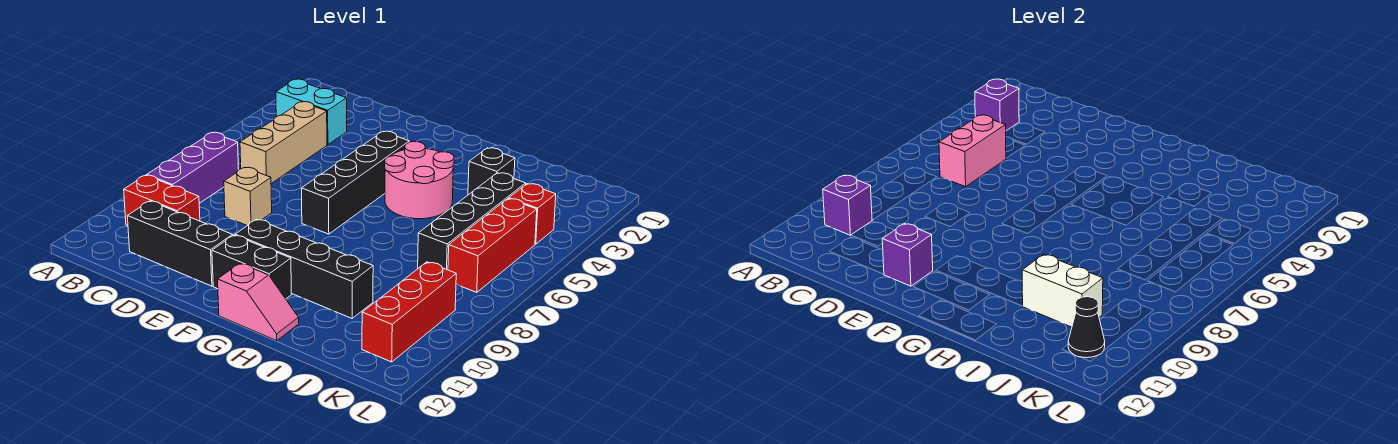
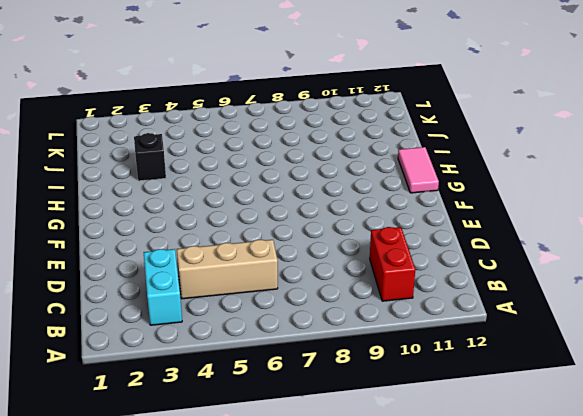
pink 1x2 tile [398,147,439,193] -> pink 1x2 slope [218,263,299,341]
none -> purple 1x3 brick [147,132,239,203]
none -> black 1x3 brick [127,201,233,286]
none -> tan 1x1 brick [224,167,272,226]

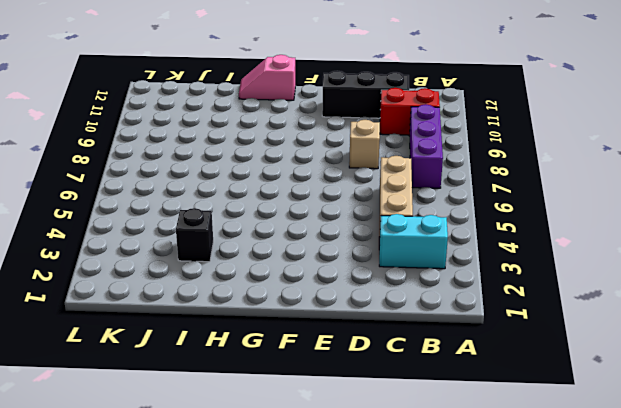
none -> black 1x4 brick [301,131,409,234]
none -> black 1x4 brick [235,219,373,318]
none -> black 1x2 brick [212,235,292,299]

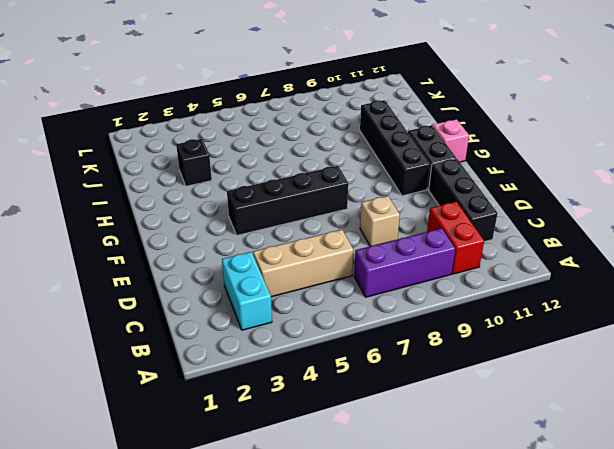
none -> pink 2x2 round brick [385,142,454,219]
none -> black 1x4 brick [418,173,526,270]
none -> red 1x1 brick [509,184,556,244]

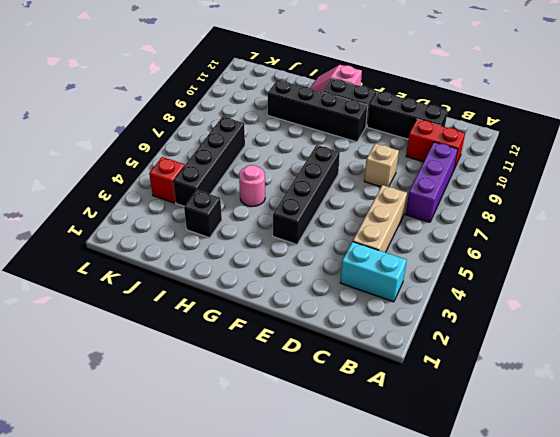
pink 1x1 round brick [239,165,265,206] -> pink 2x2 round brick [385,142,454,219]
none -> red 1x3 brick [448,199,537,292]
none -> red 1x3 brick [362,262,456,362]
none -> purple 1x1 brick [975,79,1019,131]

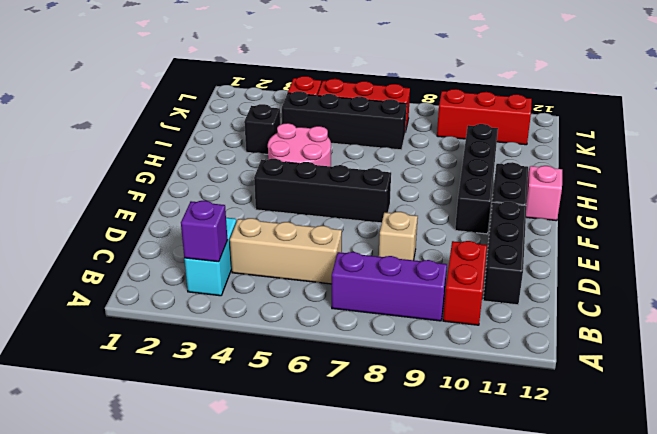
none -> purple 1x1 brick [823,175,872,235]
none -> pink 1x2 brick [939,115,1006,187]
none -> purple 1x1 brick [882,224,933,286]

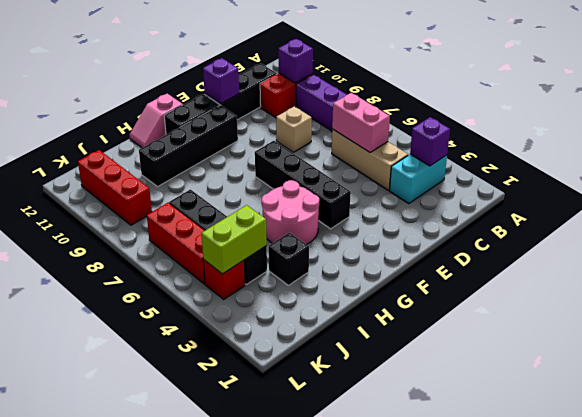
lime 1x2 brick [202,205,267,274] -> none
none -> white 1x2 brick [1022,254,1103,327]
none -> black 1x1 cone [1068,297,1105,358]

